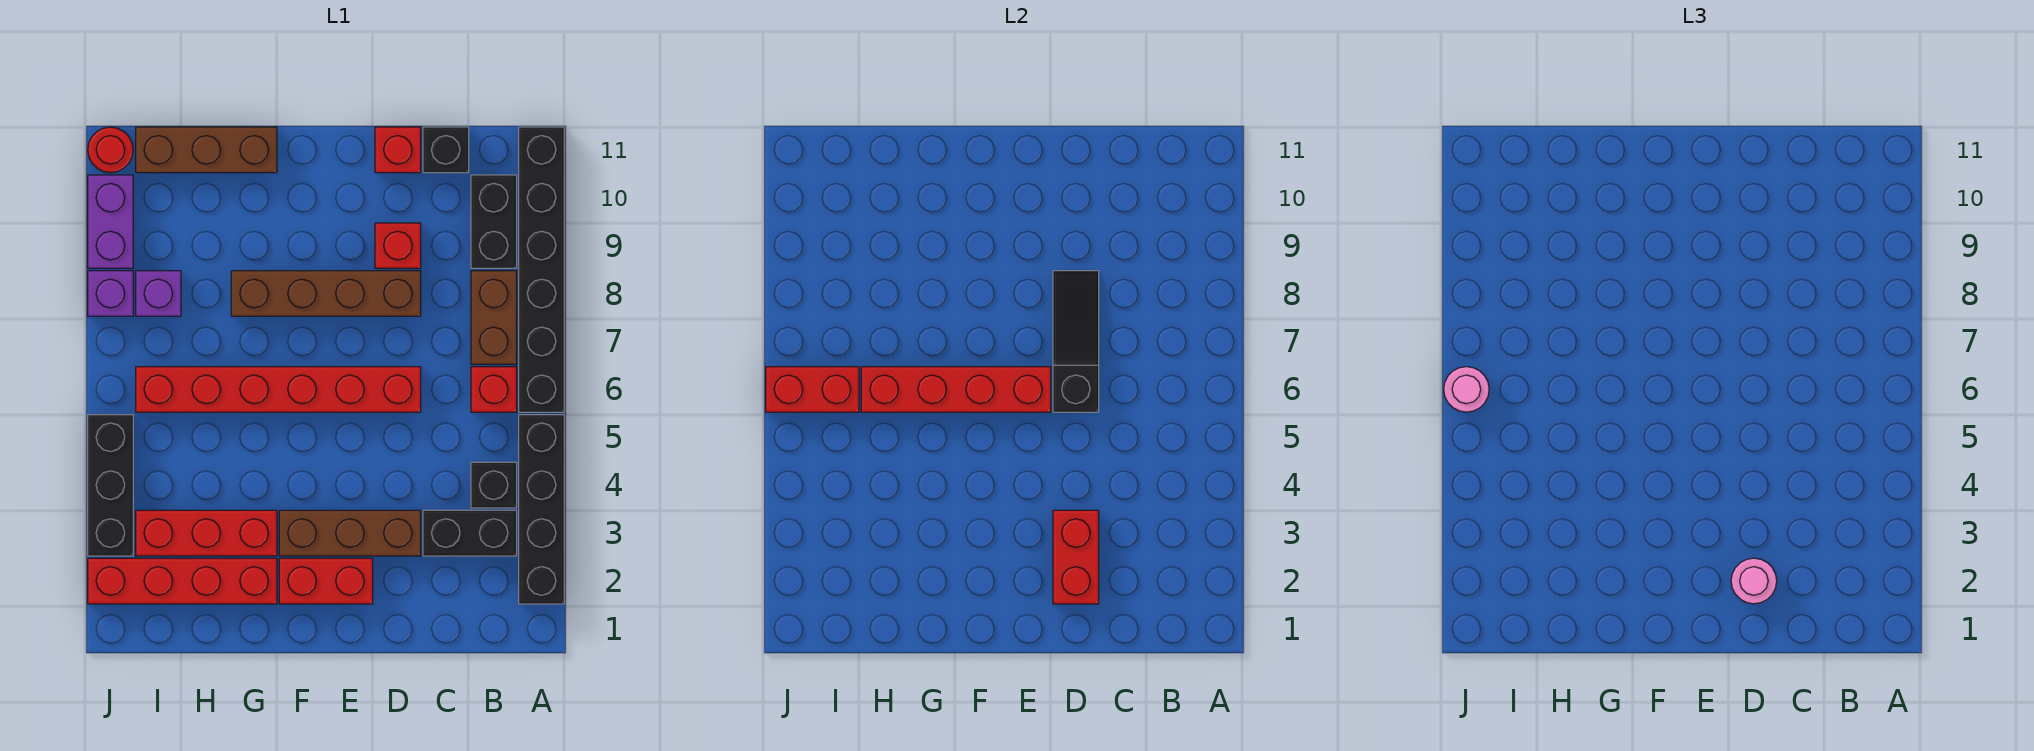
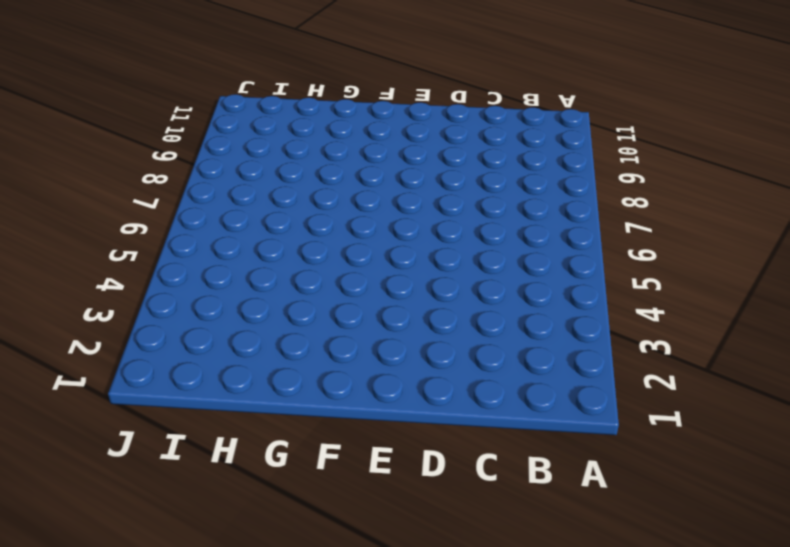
none -> black 1x4 brick [519,415,564,604]
none -> black 1x6 brick [519,127,564,412]
none -> black 1x2 brick [423,510,517,556]

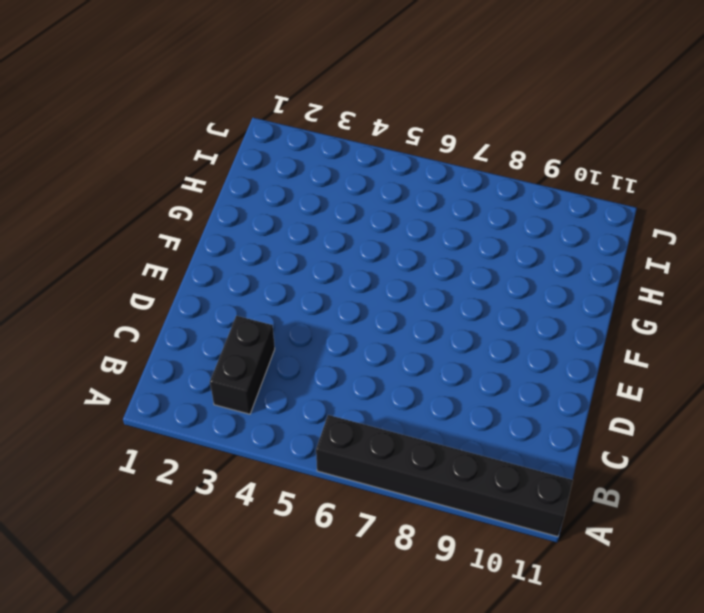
none -> black 1x4 brick [519,415,564,604]
none -> black 1x1 brick [471,462,517,508]
none -> red 1x1 brick [471,367,517,412]

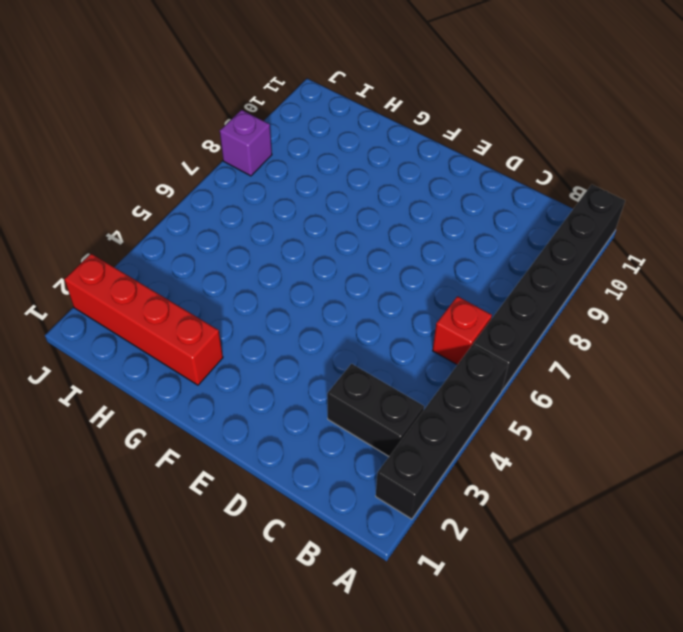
none -> black 1x1 brick [471,462,517,508]
none -> brown 1x2 brick [471,271,517,364]
none -> black 1x2 brick [471,175,517,268]

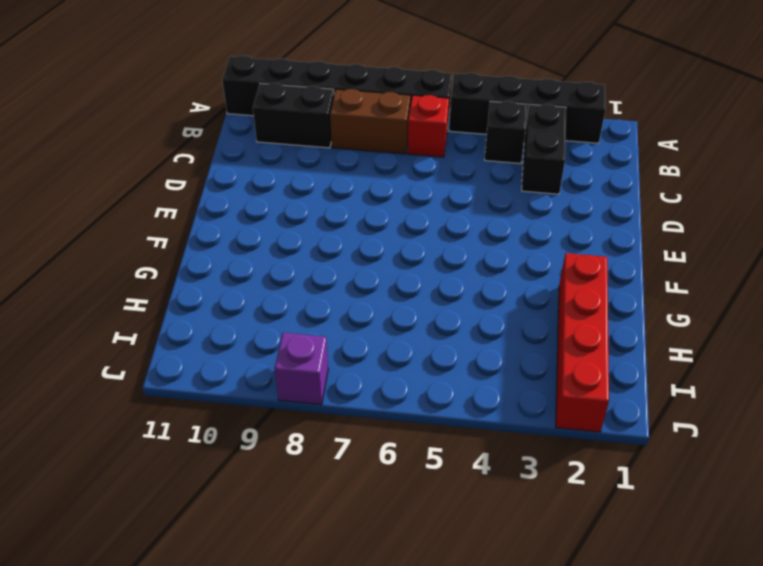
none -> black 1x1 brick [423,127,469,173]
none -> brown 1x3 brick [279,510,421,556]
none -> red 1x6 brick [136,367,421,412]

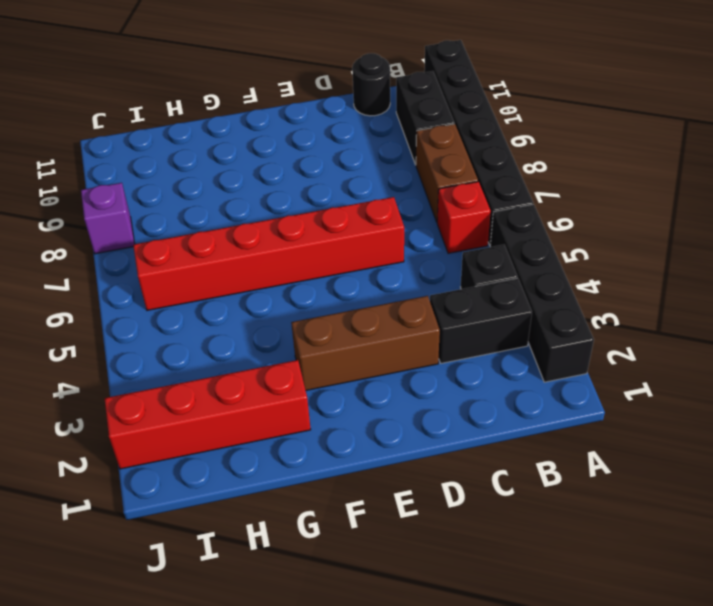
black 1x1 round brick [352,53,390,116] -> black 1x1 brick [423,127,469,173]
none -> brown 1x4 brick [231,271,421,316]
none -> red 1x1 brick [375,223,421,268]
none -> red 1x1 brick [375,127,421,173]

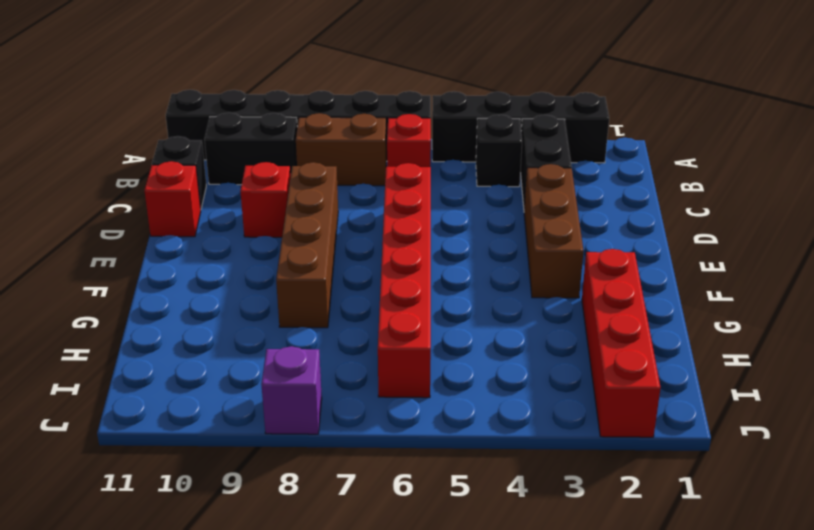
none -> red 1x2 brick [279,558,373,604]
none -> red 1x3 brick [136,510,277,556]
none -> brown 1x3 brick [136,127,277,173]

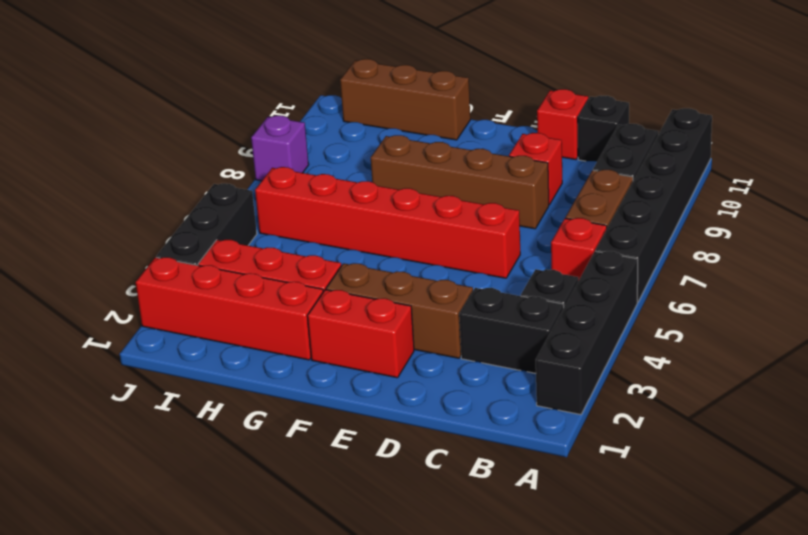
none -> purple 1x1 brick [136,271,181,316]
none -> purple 1x2 brick [88,175,133,268]
none -> red 1x1 round brick [88,127,133,173]

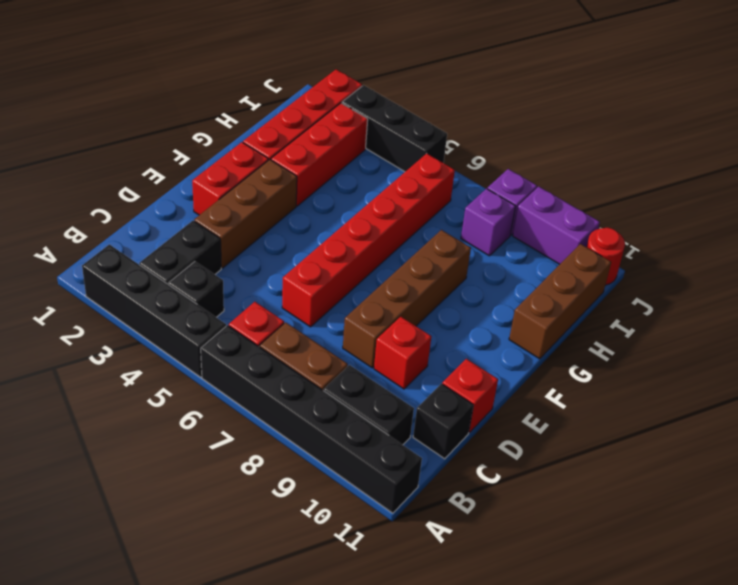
none -> red 1x2 brick [1053,510,1099,604]
none -> black 1x3 slope [1053,271,1099,412]
none -> red 1x4 brick [861,367,1051,412]

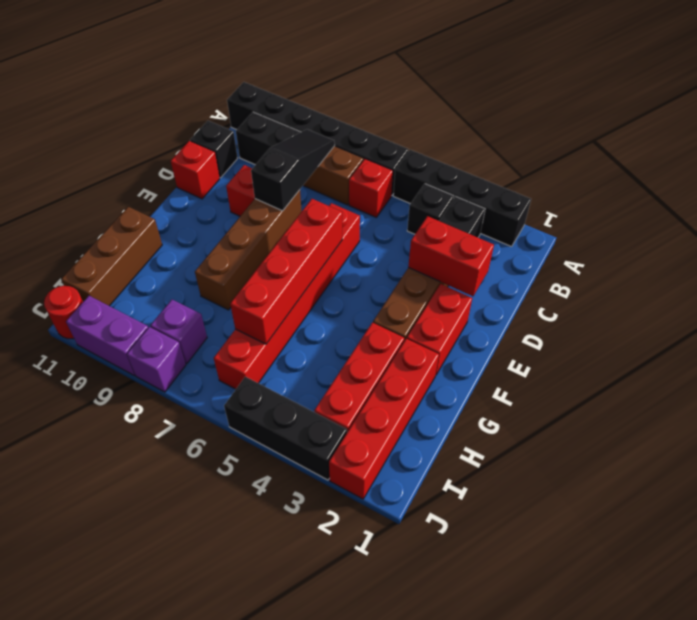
black 1x3 slope [251,129,335,211] -> black 1x3 slope turned to [1053,271,1099,412]
none -> red 1x2 brick [766,367,859,412]
none -> pink 1x1 round brick [1731,558,1777,604]
none -> pink 1x1 round brick [1444,367,1489,412]

